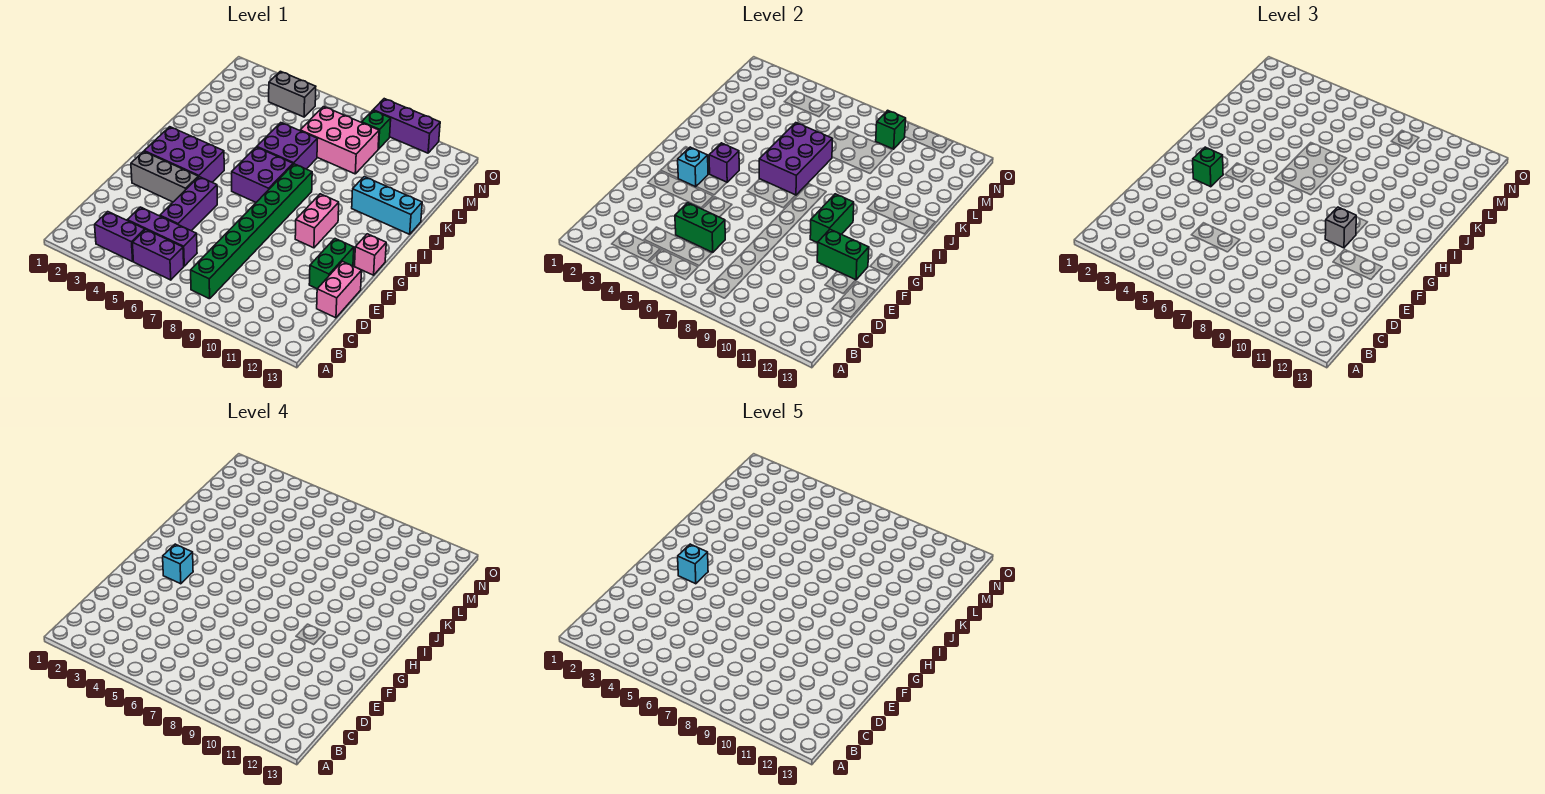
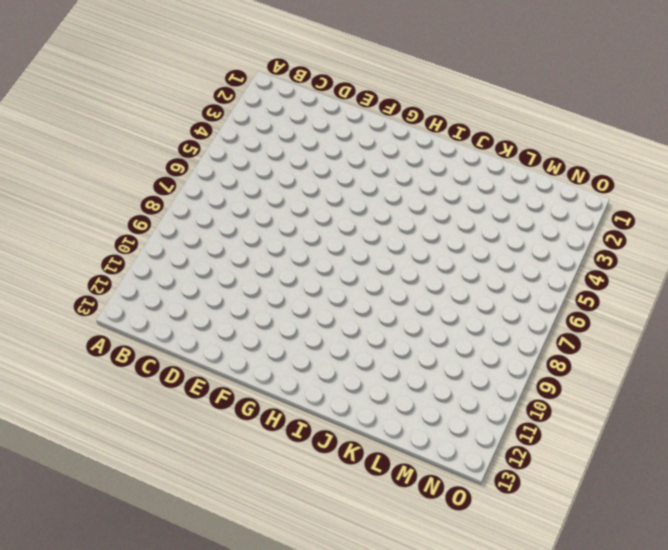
none -> purple 1x2 brick [95,212,145,262]
none -> purple 1x2 brick [132,229,184,280]
none -> green 1x8 brick [191,164,312,299]

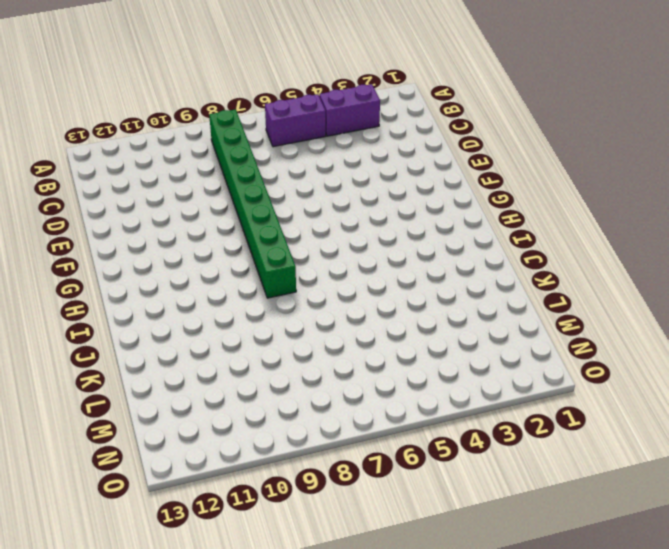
none -> purple 1x3 brick [127,207,197,266]
none -> purple 1x3 brick [160,177,217,231]
none -> pink 1x2 brick [317,261,362,318]

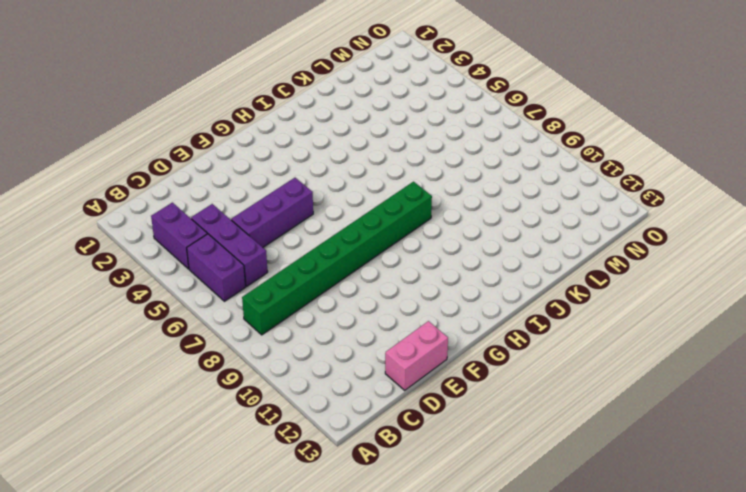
none -> green 1x2 brick [309,239,354,289]
none -> grey 1x3 brick [131,151,198,202]
none -> purple 2x3 brick [144,127,224,182]

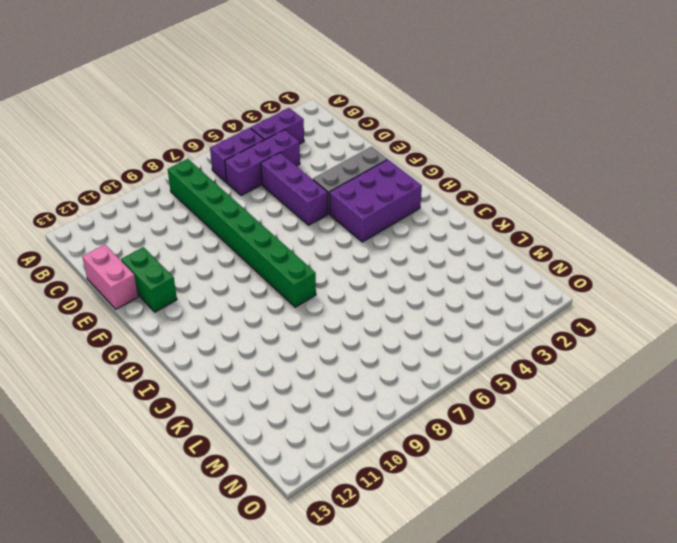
none -> pink 1x2 brick [295,194,339,248]
none -> pink 1x1 brick [355,234,386,275]
none -> purple 2x2 brick [232,147,293,202]

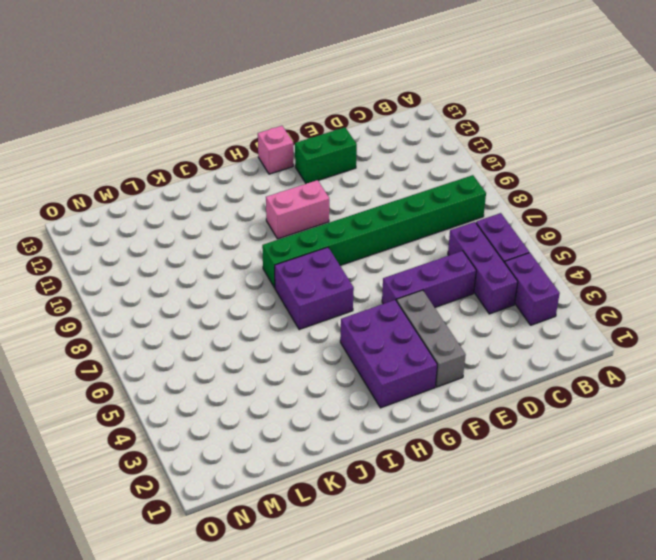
none -> pink 1x2 brick [317,261,362,318]
none -> purple 2x2 brick [257,123,317,169]
none -> cyan 1x3 brick [352,177,422,234]

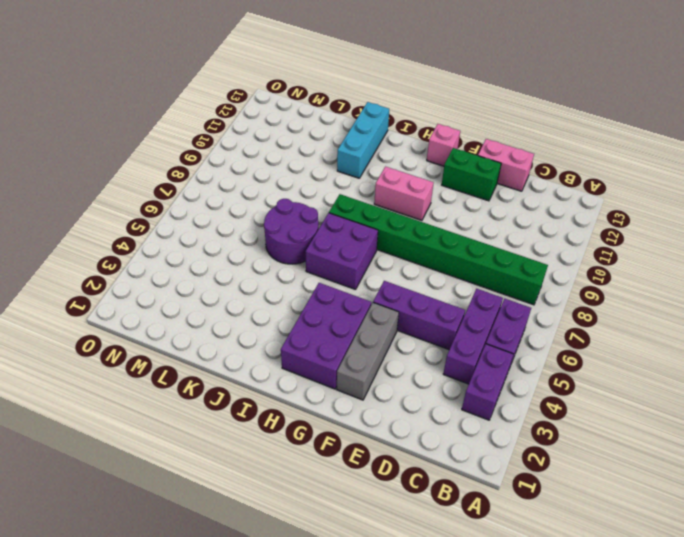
purple 2x2 round brick [264,199,319,264] -> purple 2x2 brick [257,123,317,169]
none -> pink 2x3 brick [300,107,379,174]
none -> grey 1x2 brick [269,71,316,117]
none -> green 1x1 brick [362,110,391,149]

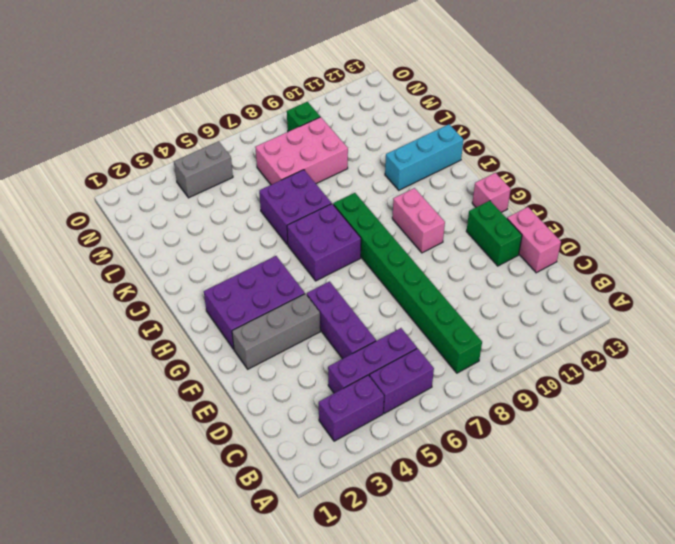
none -> purple 1x3 brick [373,99,440,153]
none -> green 1x2 brick [675,203,725,252]
none -> green 1x2 brick [817,229,869,280]

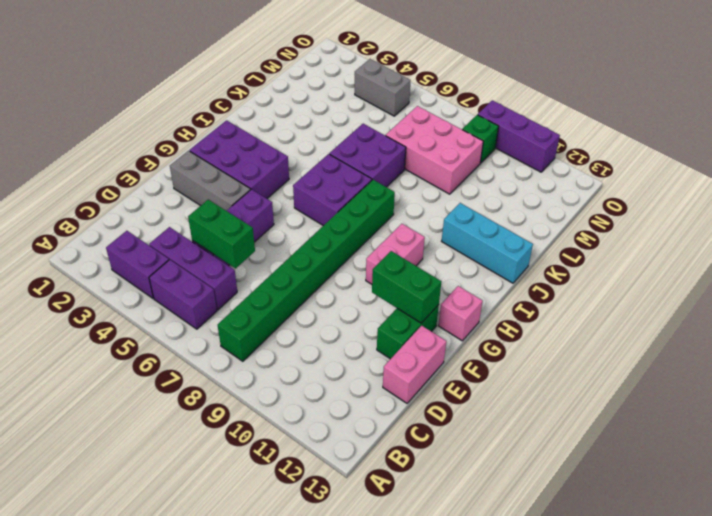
none -> cyan 1x1 brick [678,147,708,187]
none -> green 1x2 brick [810,194,854,243]
none -> purple 1x1 brick [709,143,739,182]

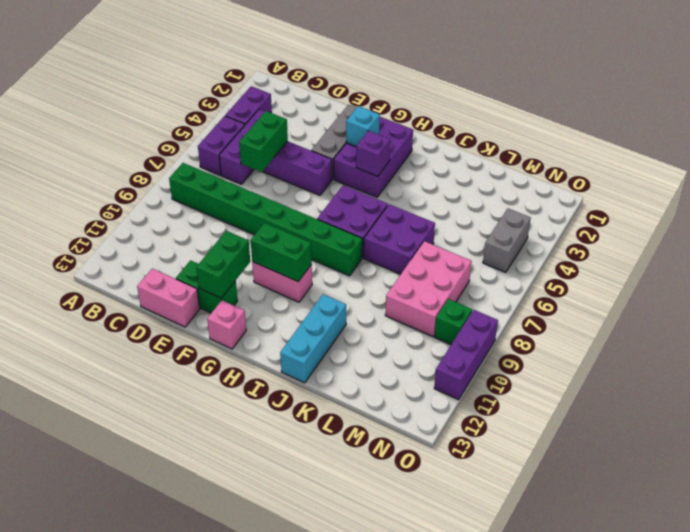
none -> purple 2x3 brick [759,123,832,195]
none -> green 1x1 brick [876,110,906,149]
none -> green 1x1 brick [1193,147,1223,187]

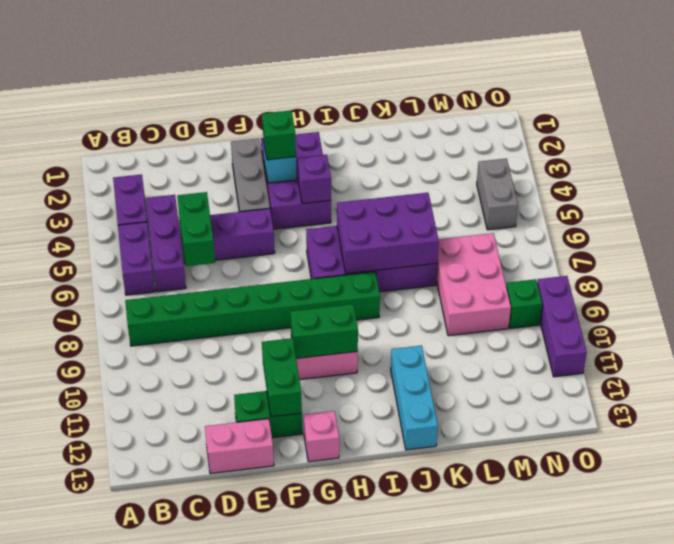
none -> green 1x1 brick [876,110,906,149]
none -> grey 1x1 brick [1325,207,1356,248]
none -> cyan 1x1 brick [163,544,193,584]

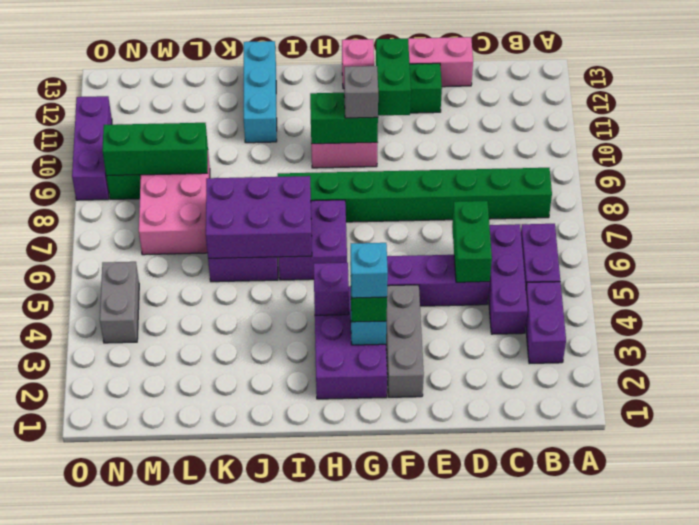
green 1x3 brick [102,123,208,176] -> green 1x1 brick [876,110,906,149]
none -> cyan 1x1 brick [678,544,708,584]

